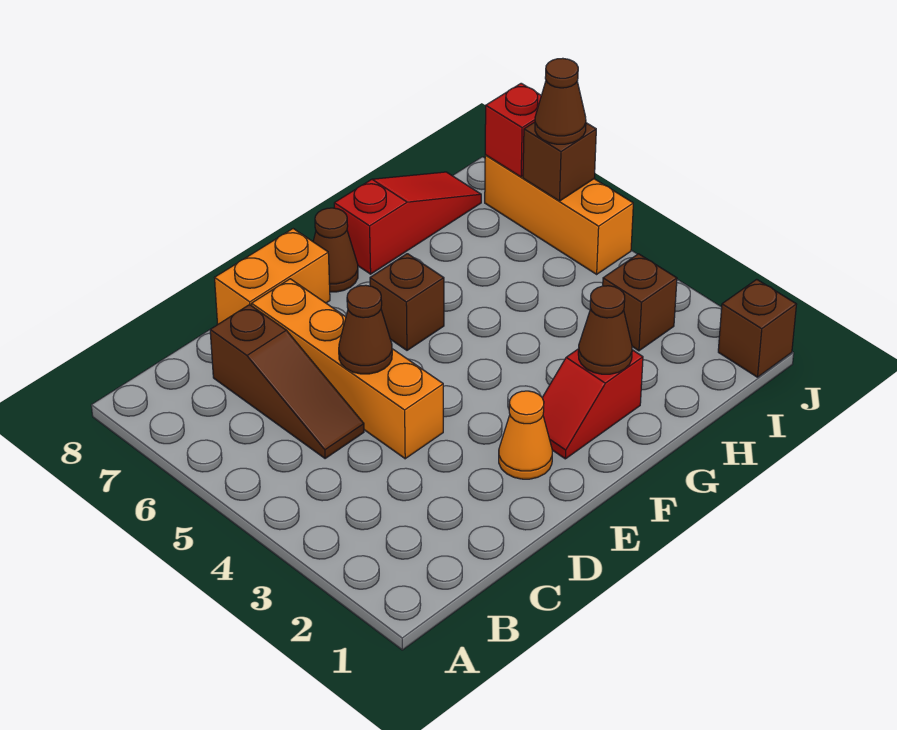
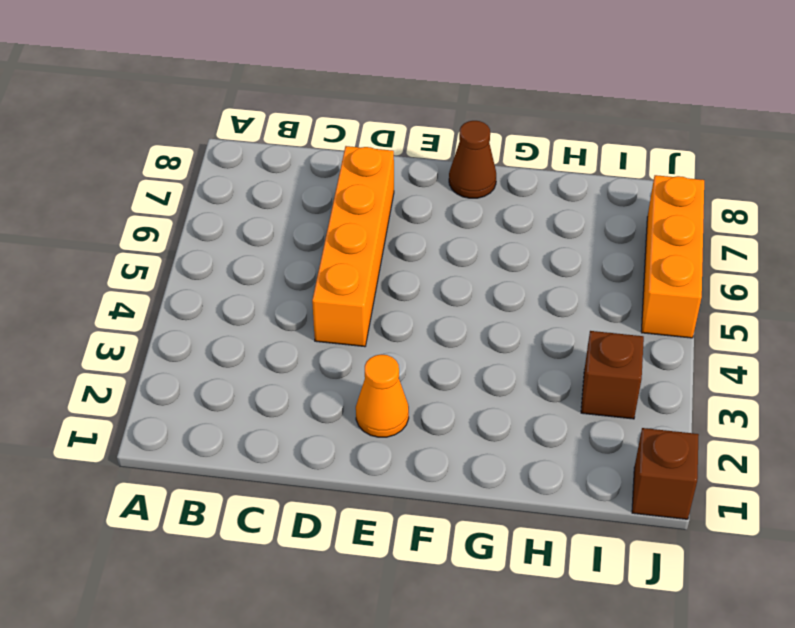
none -> brown 1x3 slope [210,305,364,459]
none -> orange 1x2 brick [215,229,330,324]
none -> red 1x2 slope [542,349,643,459]

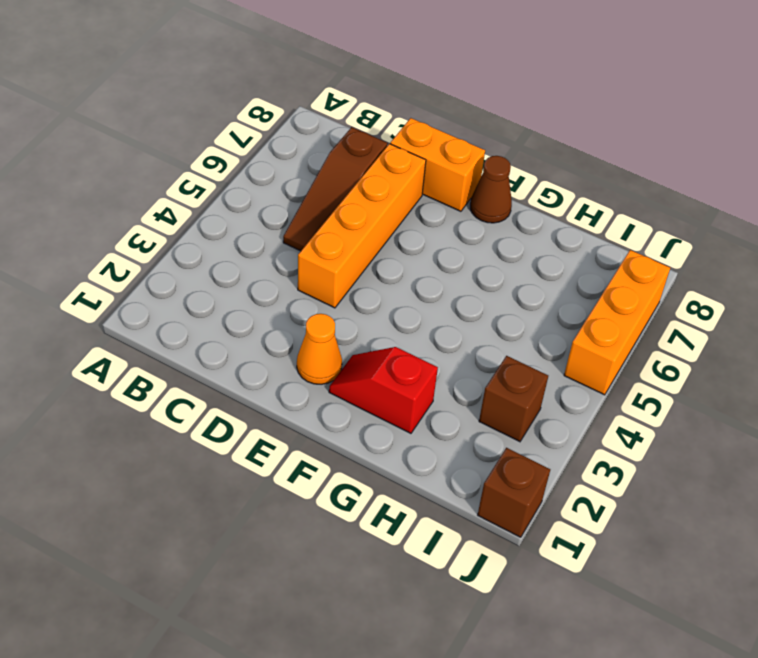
none -> brown 1x1 brick [370,254,444,350]
none -> red 1x3 slope [334,172,481,274]
none -> brown 1x1 cone [339,285,392,374]

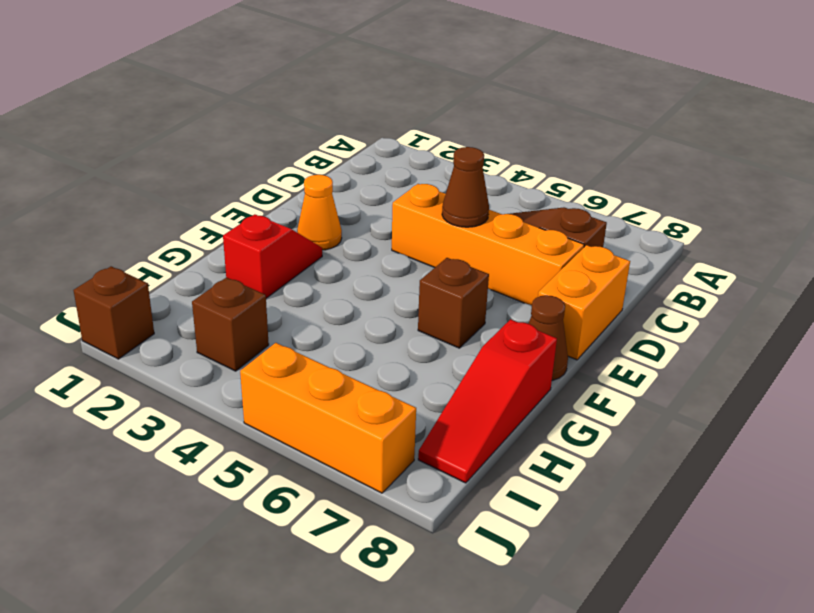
none -> brown 1x1 cone [578,286,632,374]
none -> brown 1x1 brick [523,122,596,201]
none -> red 1x1 brick [485,83,541,177]

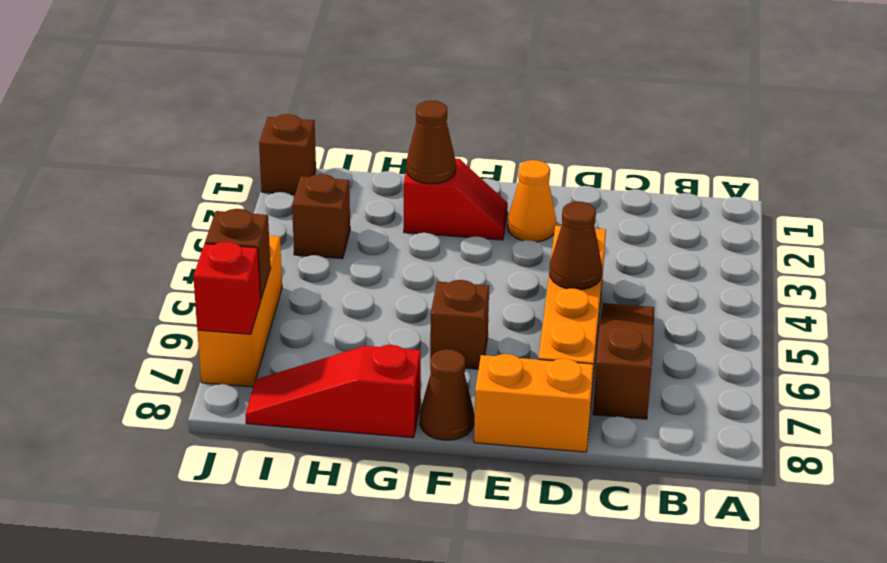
none -> brown 1x1 cone [535,58,586,144]

